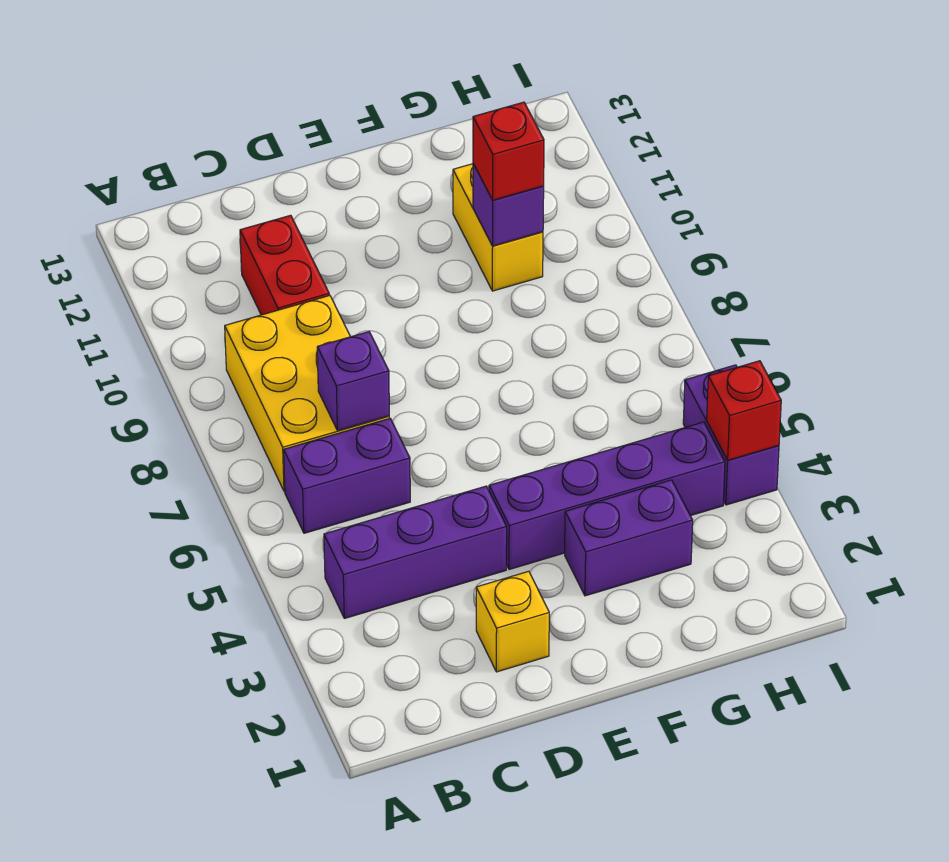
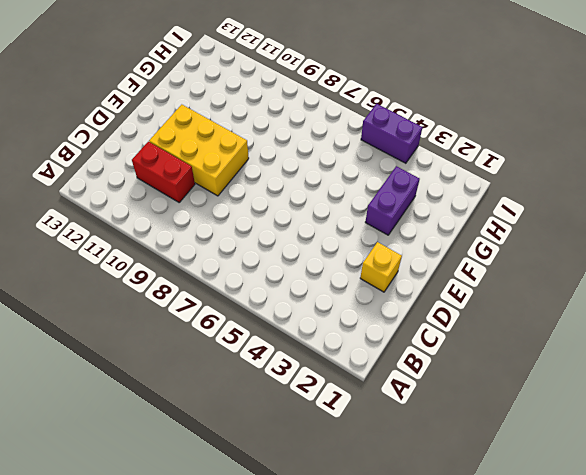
yellow 2x3 brick [149,105,249,196] -> yellow 2x3 brick moved to [225,295,390,491]
none -> purple 1x3 brick [324,486,507,618]
none -> purple 1x2 brick [284,419,410,533]
none -> purple 1x4 brick [489,422,725,569]

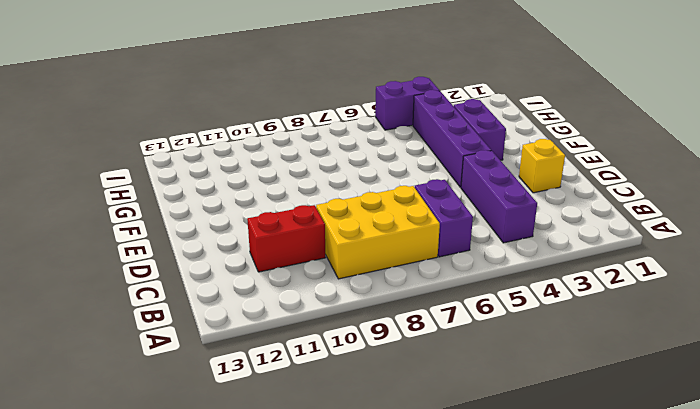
none -> yellow 1x2 brick [453,164,543,291]
none -> purple 1x1 brick [317,332,389,431]
none -> purple 1x1 brick [473,164,544,246]

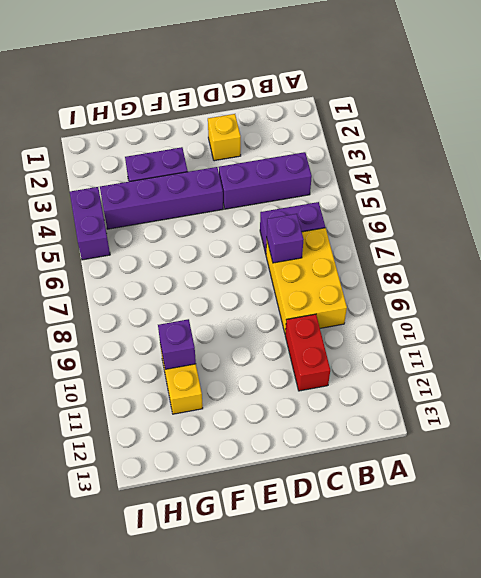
none -> red 1x1 brick [707,361,781,460]
none -> red 1x1 brick [473,102,544,200]

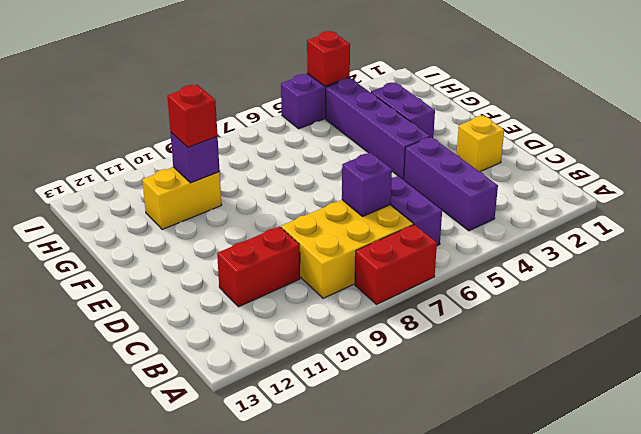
red 1x2 brick [355,224,437,305] -> none

